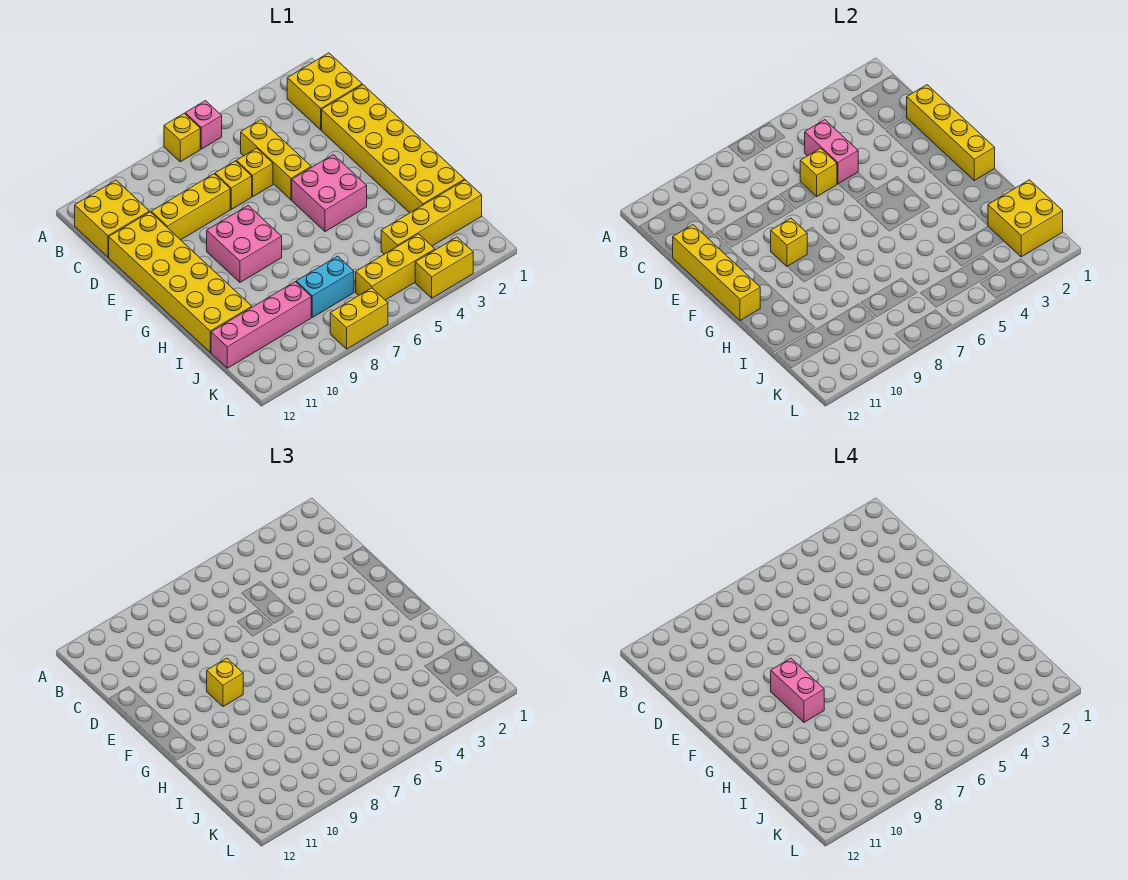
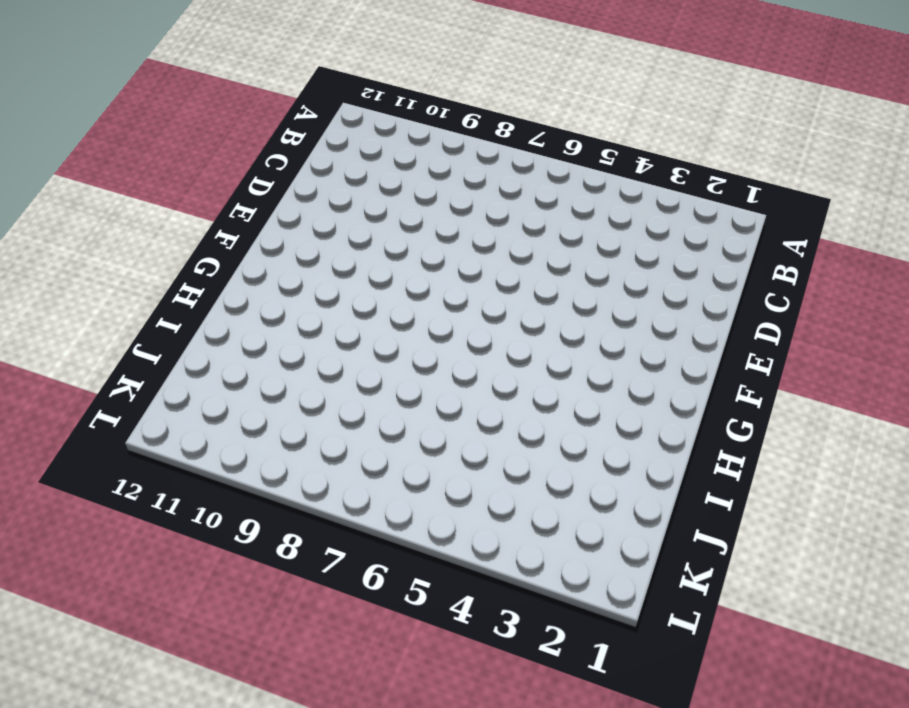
none -> pink 1x1 brick [185,101,222,149]
none -> yellow 1x1 brick [164,113,200,162]
none -> yellow 2x2 brick [287,53,362,130]

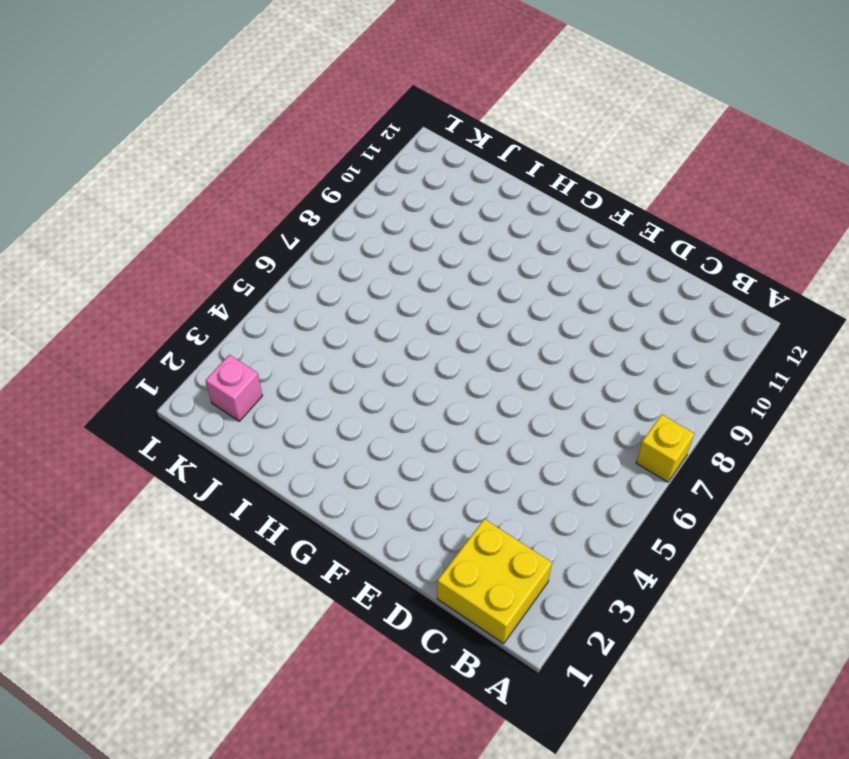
pink 1x1 brick [206,355,262,421] -> pink 1x1 brick moved to [185,101,222,149]
none -> yellow 2x2 brick [75,180,149,257]
none -> yellow 1x3 brick [241,120,311,200]
none -> yellow 2x6 brick [322,85,465,213]

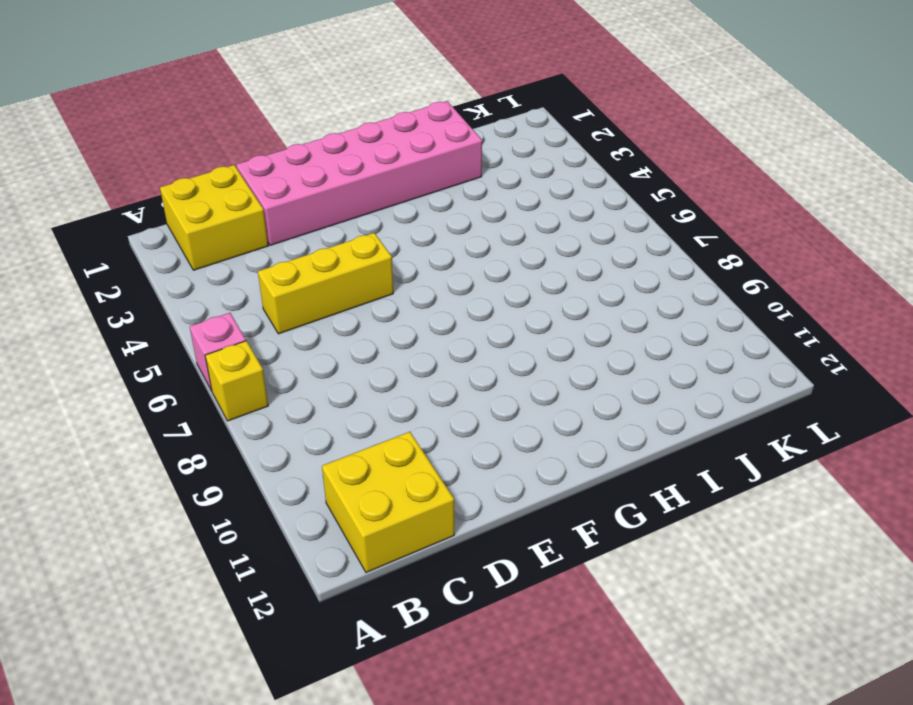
pink 2x6 brick [236,101,482,245] -> yellow 2x6 brick [322,85,465,213]
none -> yellow 1x1 brick [236,148,273,196]
none -> yellow 1x1 brick [215,161,252,209]
none -> yellow 1x3 brick [151,174,230,240]

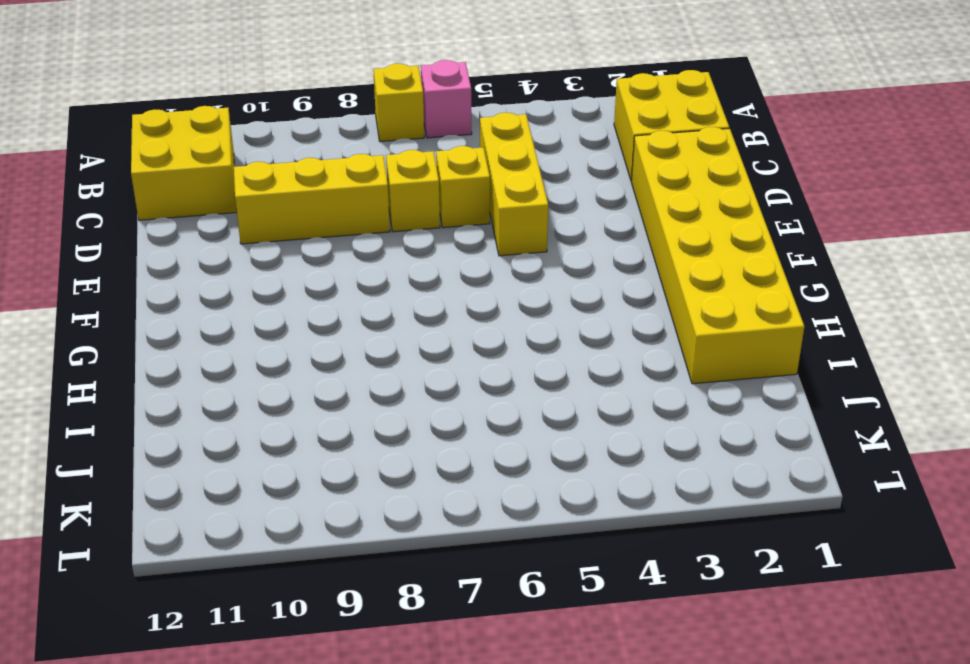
none -> yellow 2x6 brick [109,212,252,352]
none -> pink 2x2 brick [292,155,367,232]
none -> pink 2x2 brick [207,206,282,282]

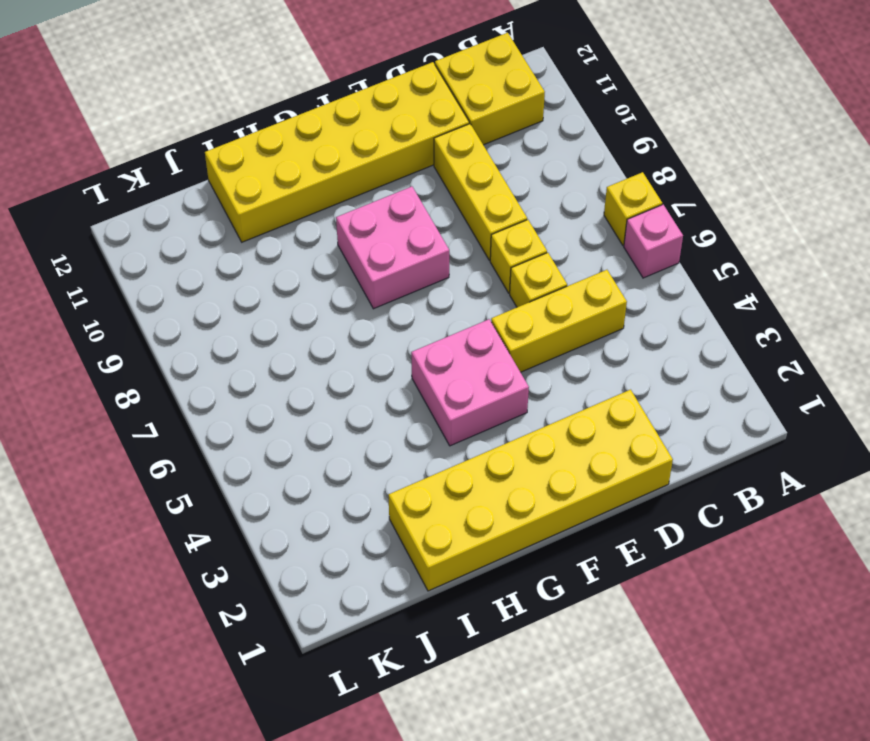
none -> yellow 2x2 brick [287,53,362,130]
none -> yellow 1x4 brick [381,180,482,254]
none -> cyan 1x2 brick [296,256,354,317]

